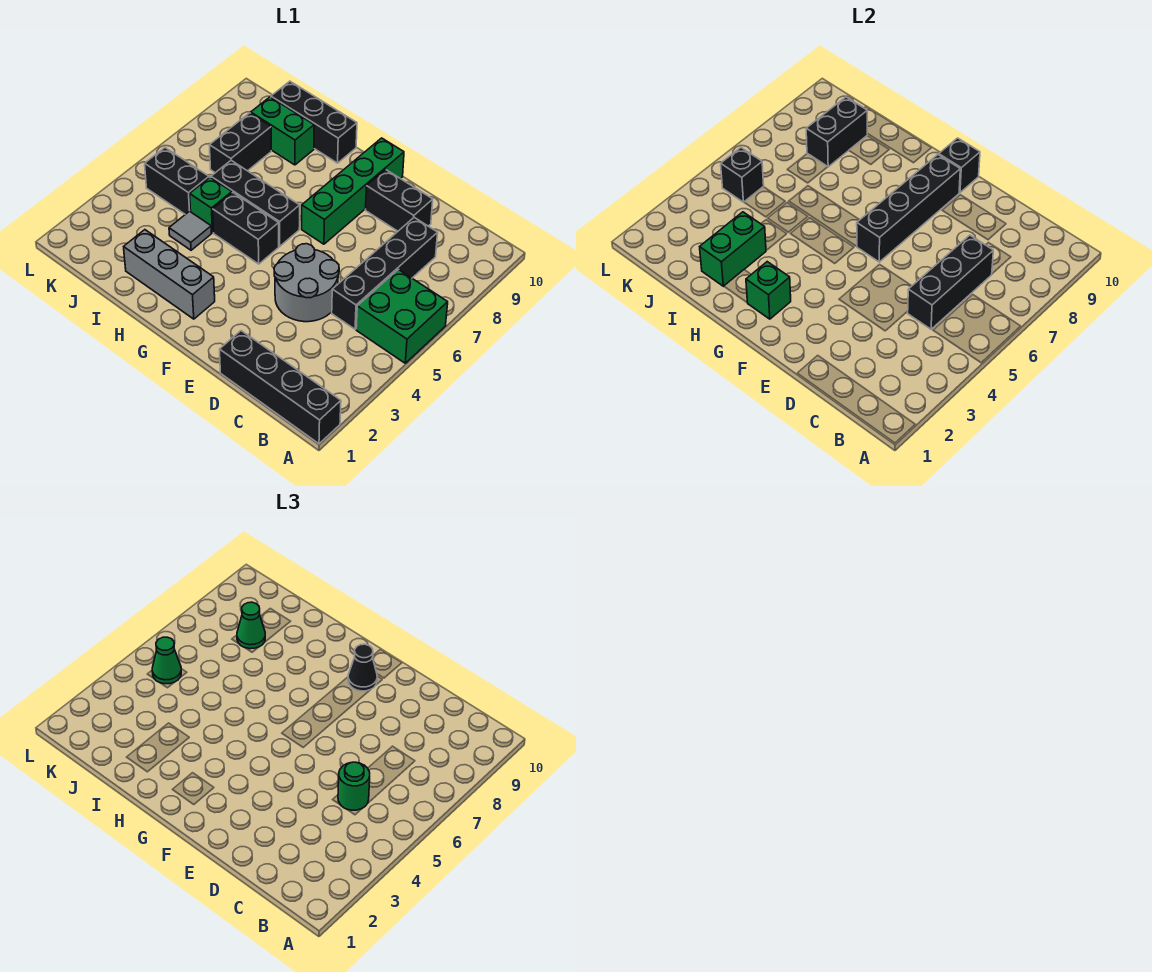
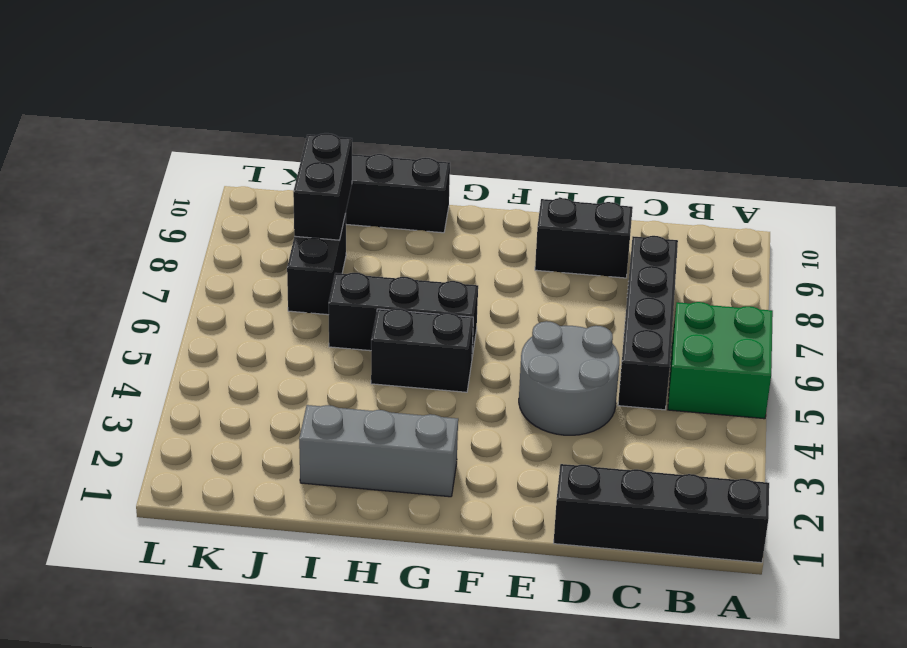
none -> green 1x4 brick [302,138,404,244]
none -> grey 1x1 tile [169,211,212,250]
none -> green 1x1 brick [190,177,232,233]

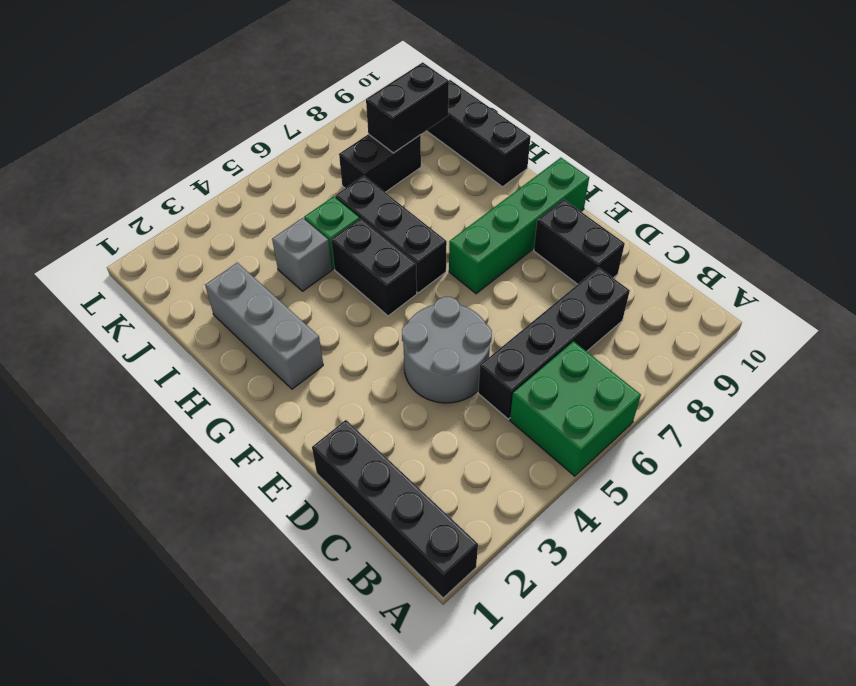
grey 1x1 brick [272,218,332,291] -> grey 1x1 tile [169,211,212,250]
none -> green 1x2 brick [251,97,314,165]
none -> black 1x2 brick [145,148,209,214]
none -> black 1x3 brick [907,235,993,329]

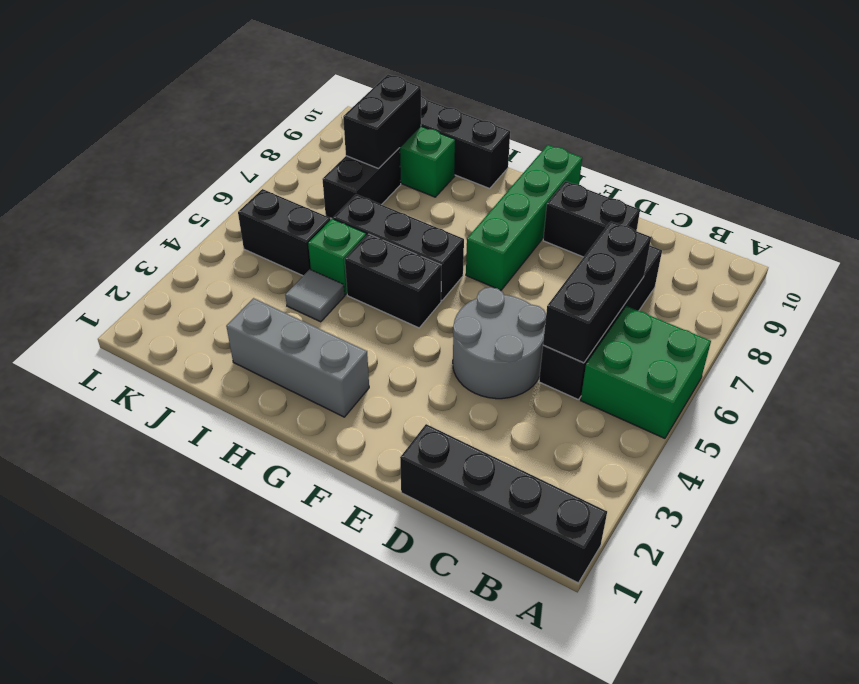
none -> black 1x4 brick [857,155,960,262]
none -> black 1x1 brick [939,138,980,193]
none -> green 1x1 brick [746,262,791,319]

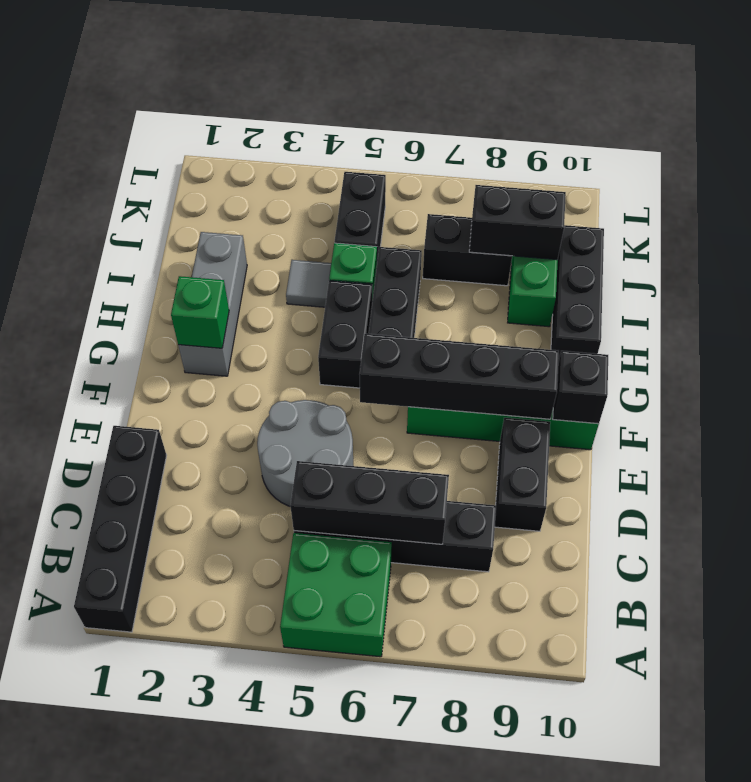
none -> green 1x2 brick [700,212,766,286]
none -> black 1x1 brick [721,148,764,202]
none -> green 1x1 round brick [338,762,370,810]

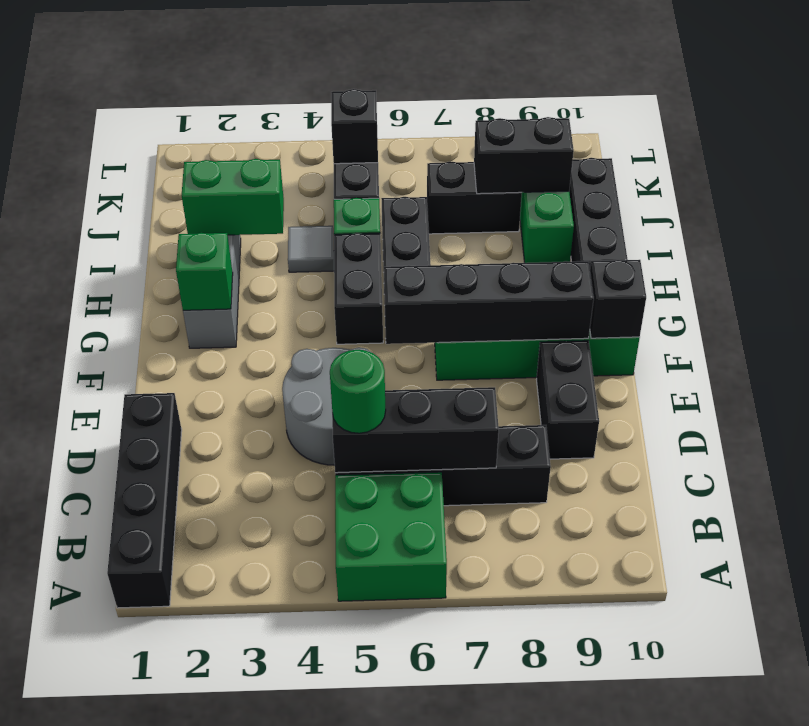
none -> black 1x1 cone [348,644,377,691]
none -> green 1x1 cone [237,602,265,649]
none -> green 1x1 cone [152,637,181,684]

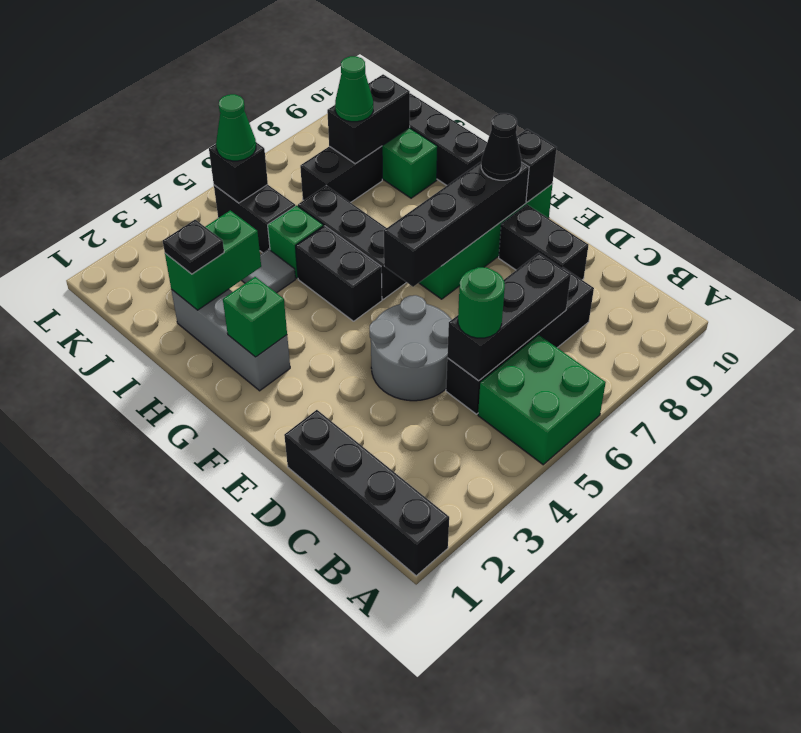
black 1x1 plate [163,220,224,274] -> none

